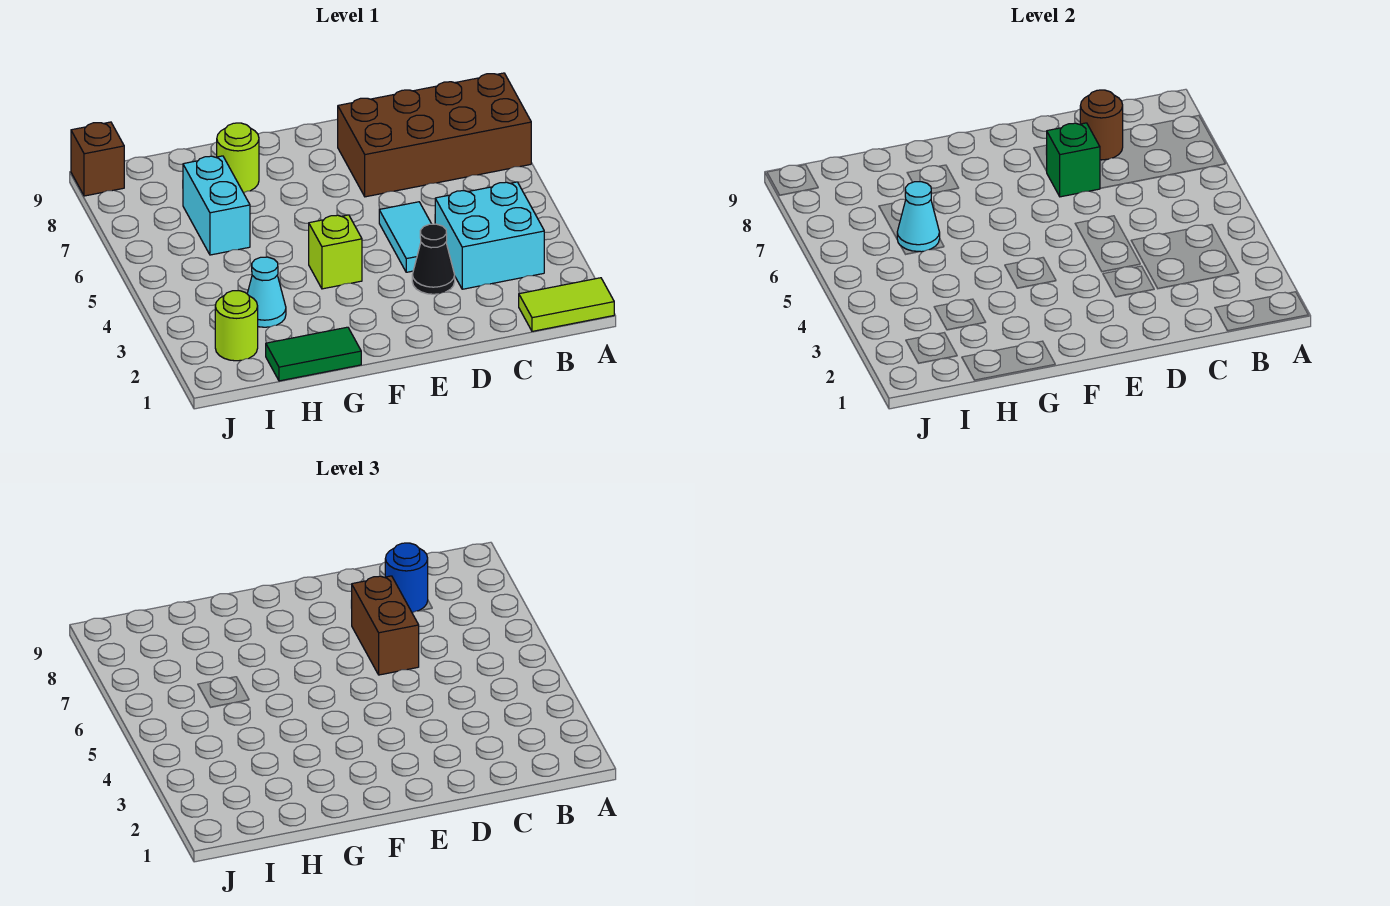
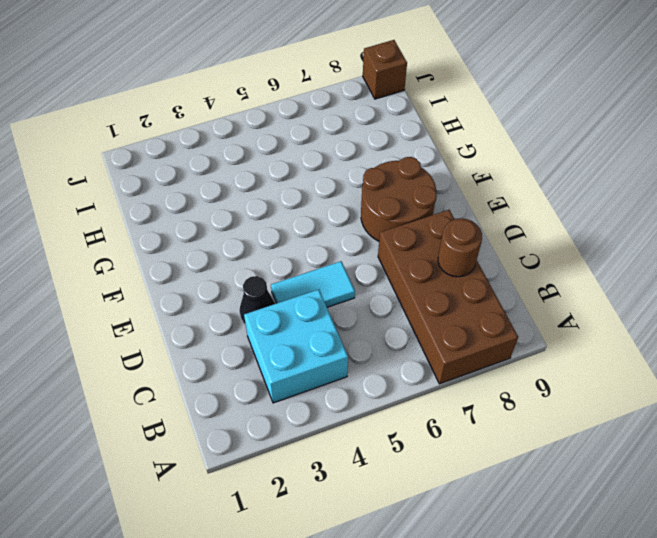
brown 2x2 round brick [361,157,437,241] -> none
none -> lime 1x2 tile [519,278,614,331]
none -> lime 1x1 brick [309,215,362,289]
none -> green 1x2 tile [266,327,361,381]

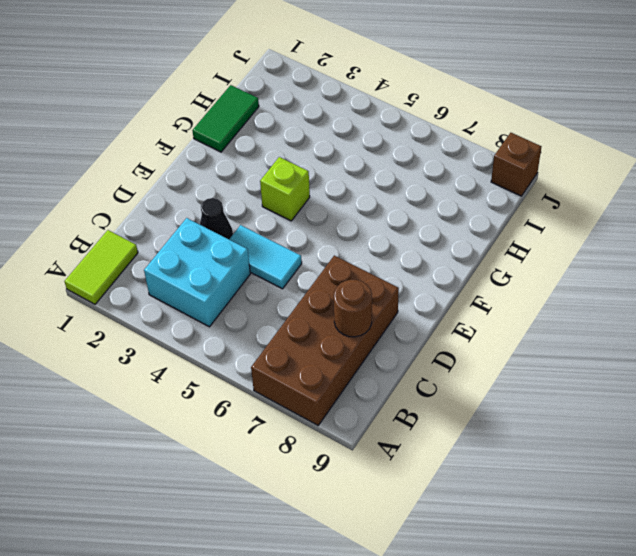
none -> lime 1x1 round brick [217,123,259,193]
none -> cyan 1x1 cone [247,257,286,327]
none -> cyan 1x2 brick [183,156,250,255]

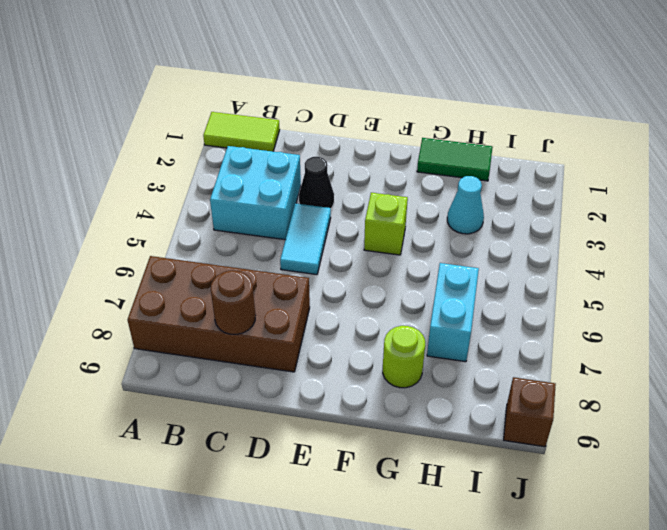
none -> lime 1x1 round brick [215,291,258,361]
none -> green 1x1 brick [1046,123,1100,197]
none -> cyan 1x1 cone [897,182,940,252]

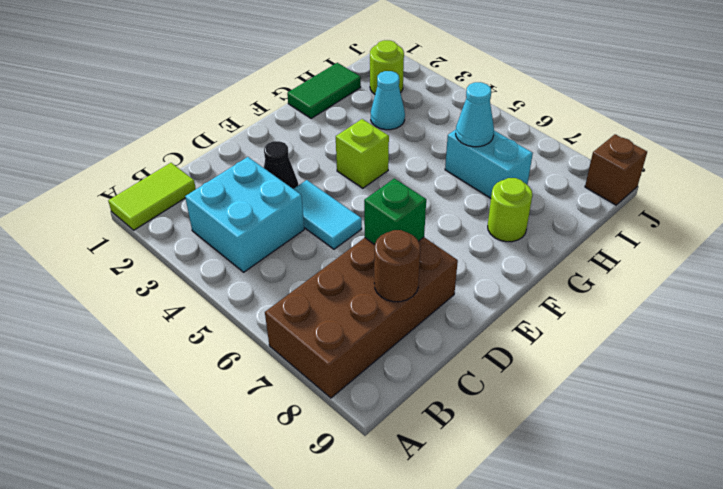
none -> blue 1x1 round brick [385,543,428,613]
none -> brown 1x2 brick [351,576,419,675]

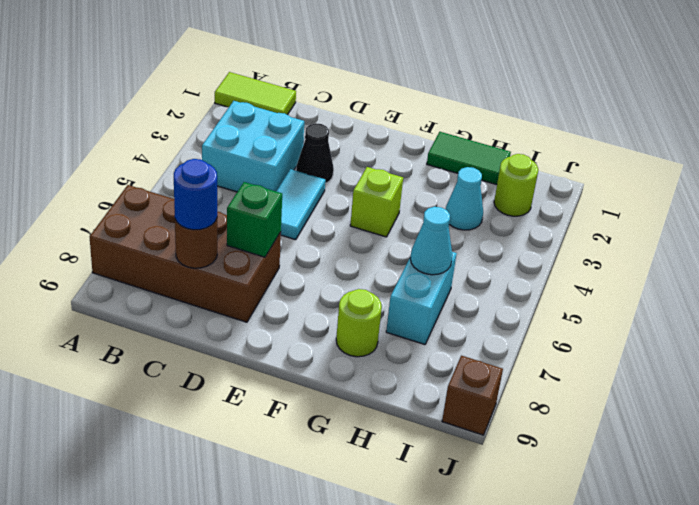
none -> brown 1x2 brick [351,576,419,675]

